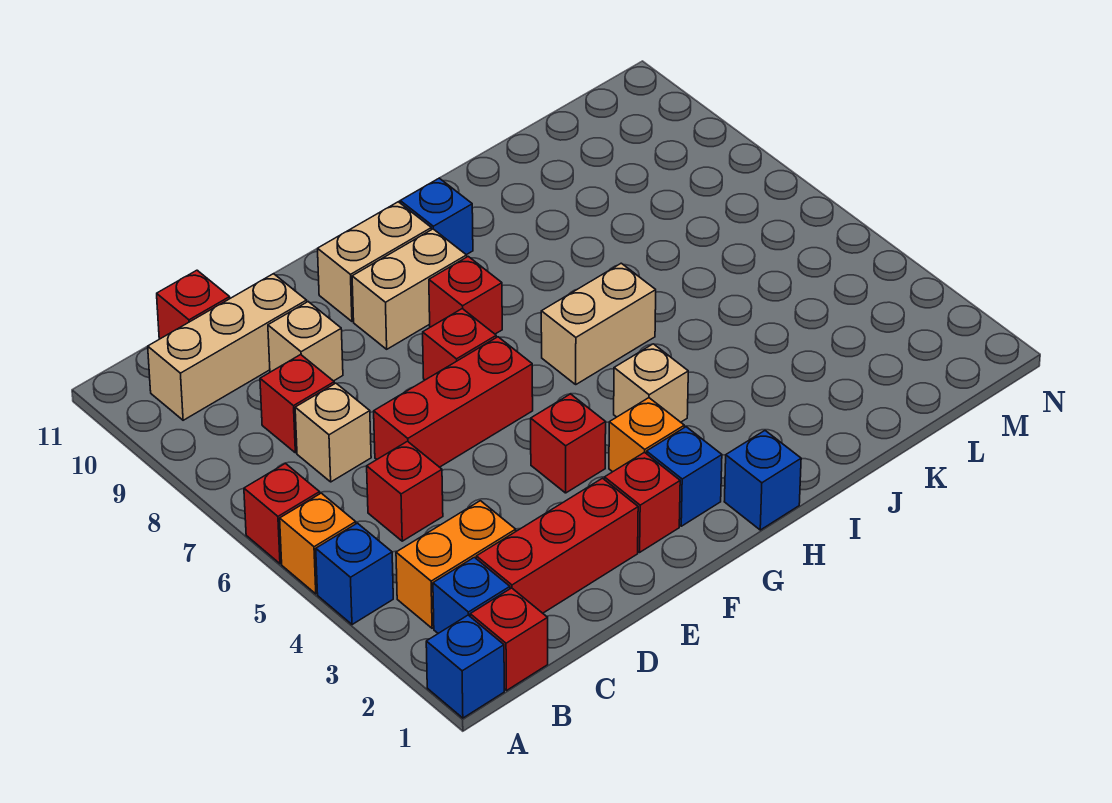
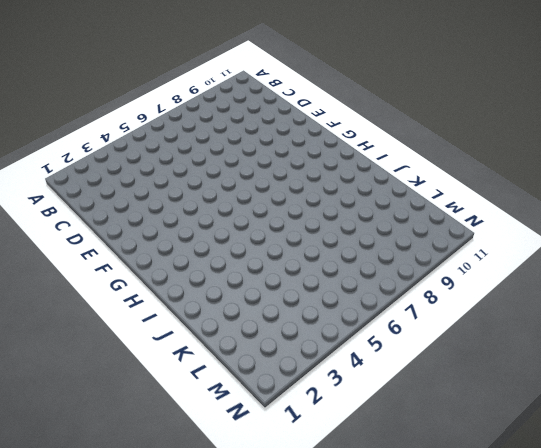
none -> blue 1x1 brick [426,615,504,718]
none -> blue 1x1 brick [316,523,393,625]
none -> orange 1x1 brick [280,493,356,594]

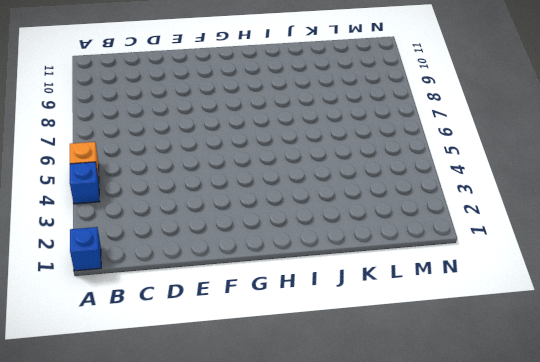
none -> red 1x1 brick [244,463,320,564]
none -> red 1x1 brick [470,588,548,691]
none -> blue 1x1 brick [433,557,510,633]

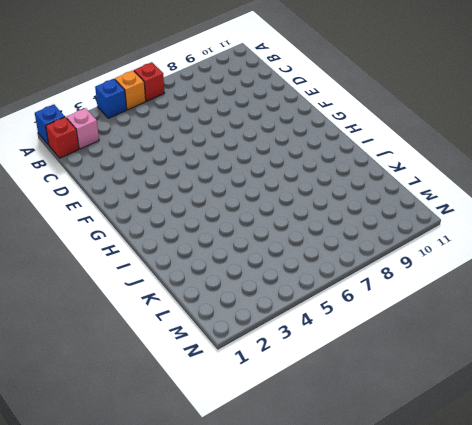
pink 1x1 brick [66,108,99,149] -> blue 1x1 brick [433,557,510,633]
none -> orange 1x2 brick [396,501,516,628]
none -> tan 1x3 brick [148,274,307,420]
none -> red 1x3 brick [476,478,638,613]

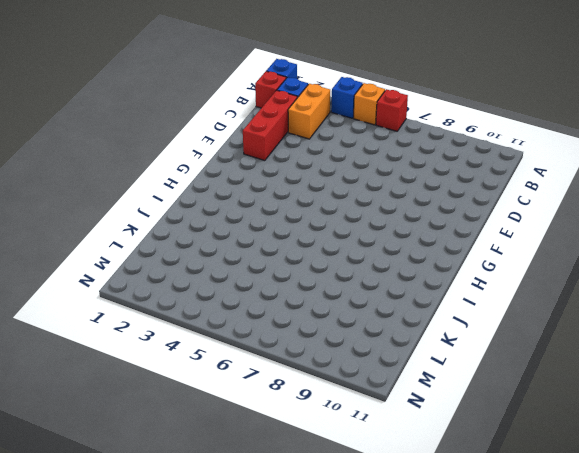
none -> tan 1x3 brick [148,274,307,420]
none -> red 1x1 brick [367,441,443,541]
none -> tan 1x1 brick [295,383,371,482]

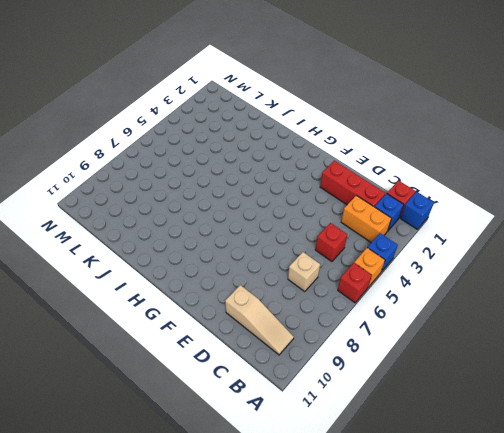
tan 1x3 slope [225,285,294,355] -> tan 1x3 brick [148,274,307,420]
none -> red 1x1 brick [260,355,334,453]
none -> red 1x1 brick [157,270,230,339]
none -> red 1x3 brick [374,337,533,467]

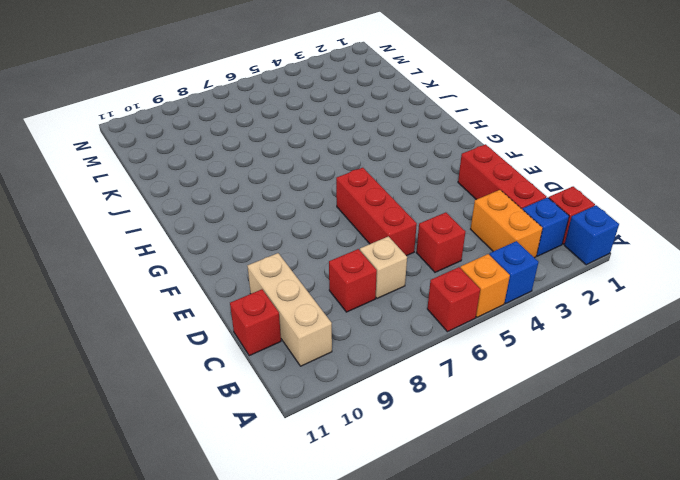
none -> tan 1x1 brick [268,302,343,381]
none -> red 1x1 brick [605,452,680,552]
none -> red 1x1 brick [531,394,606,493]

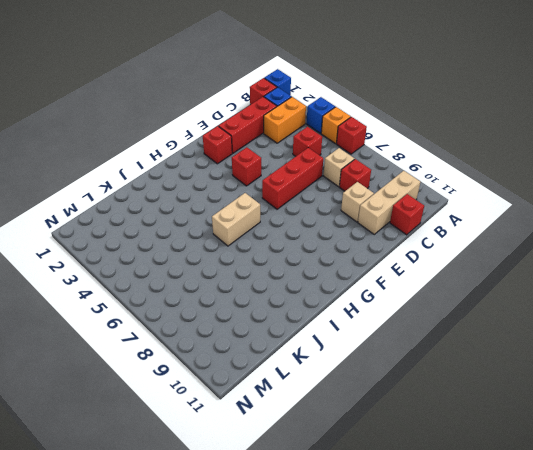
none -> red 1x1 brick [423,309,496,380]
none -> tan 1x2 brick [352,229,467,349]
none -> tan 1x2 brick [318,202,431,321]

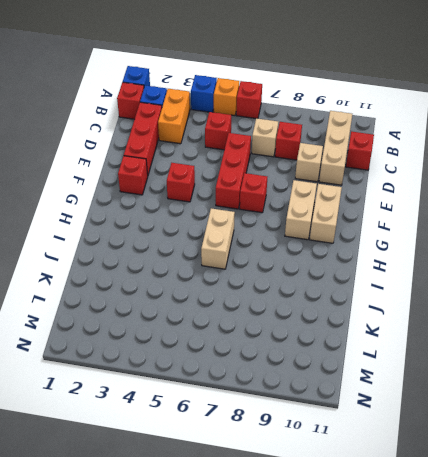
none -> blue 1x1 brick [647,427,722,526]
none -> orange 1x1 brick [609,398,684,472]
none -> red 1x1 brick [429,257,502,334]

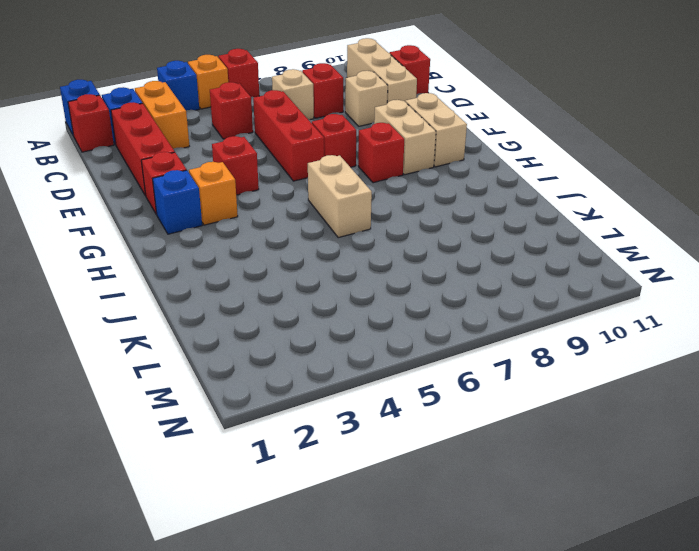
none -> blue 1x1 brick [724,431,801,530]
none -> tan 1x1 brick [614,344,688,422]
none -> blue 1x1 brick [400,178,473,255]

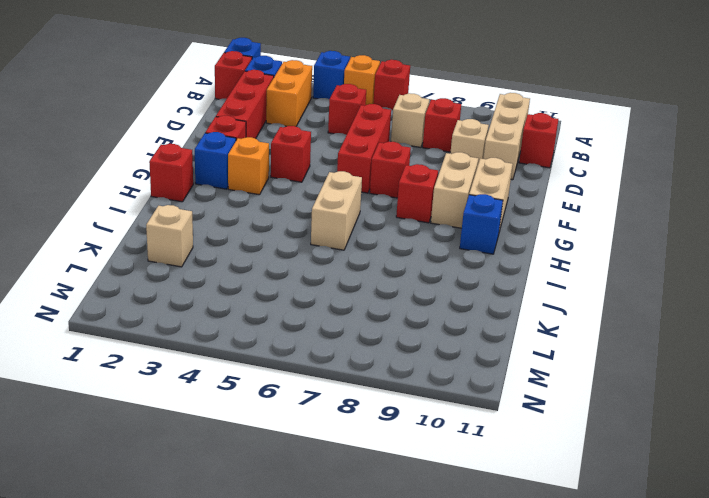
red 1x1 brick [149,144,193,202] -> blue 1x1 brick [724,431,801,530]
tan 1x1 brick [146,205,193,267] -> tan 1x1 brick moved to [614,344,688,422]

